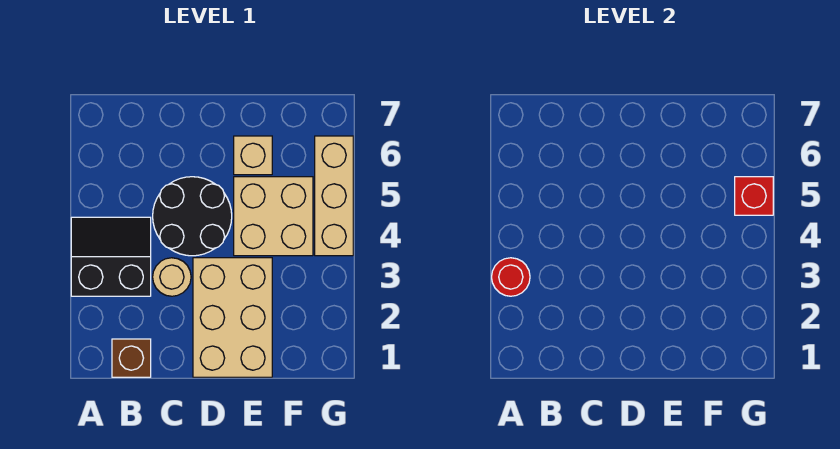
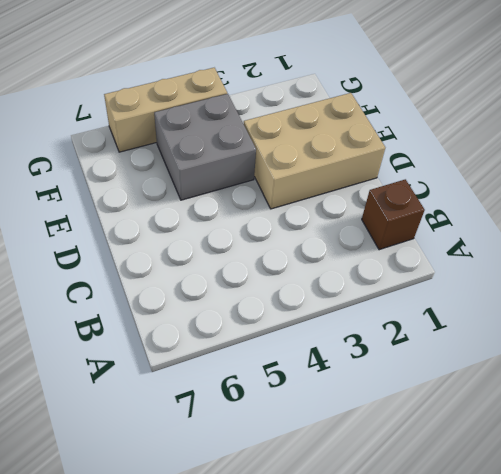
grey 2x2 brick [154,94,256,200] -> tan 2x2 brick [234,177,313,256]
none -> black 2x2 slope [71,217,151,296]
none -> tan 1x1 round brick [153,258,191,296]

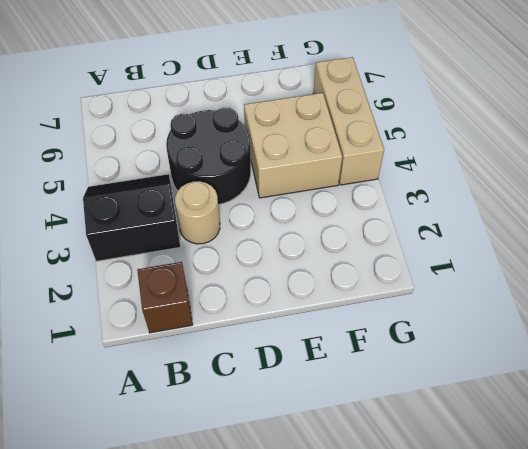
none -> tan 2x3 brick [193,258,272,377]
none -> tan 1x1 brick [234,136,272,175]

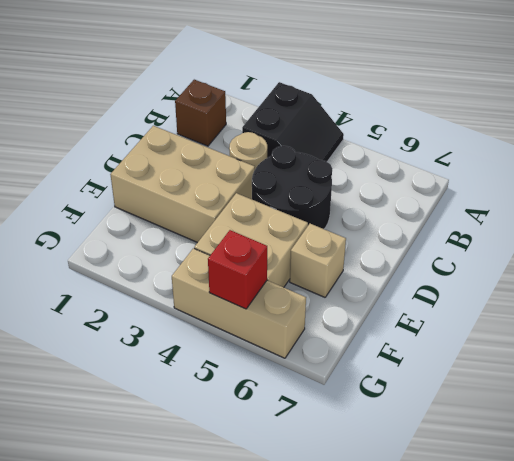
none -> red 1x1 round brick [492,258,530,296]

